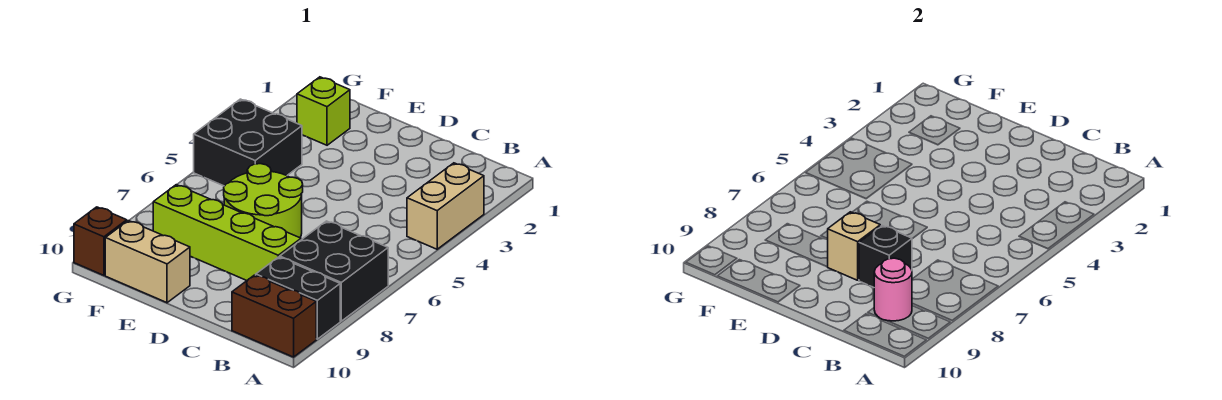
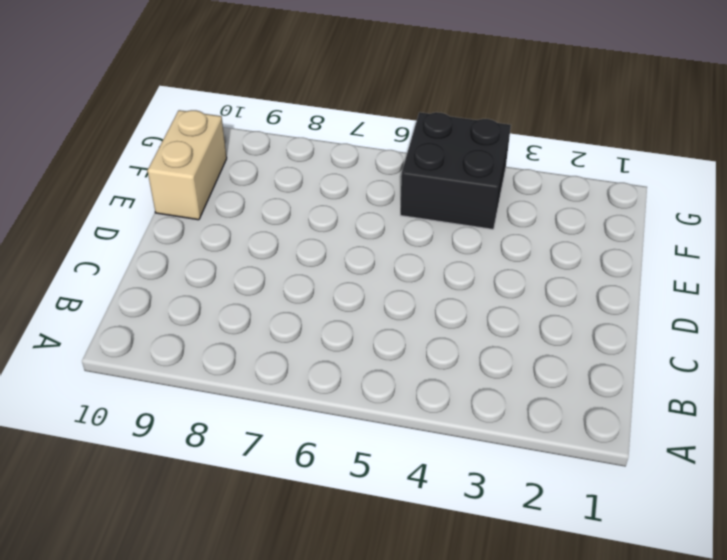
none -> tan 1x2 brick [407,163,484,249]
none -> black 2x2 brick [280,221,388,321]
none -> black 1x2 brick [256,257,340,339]

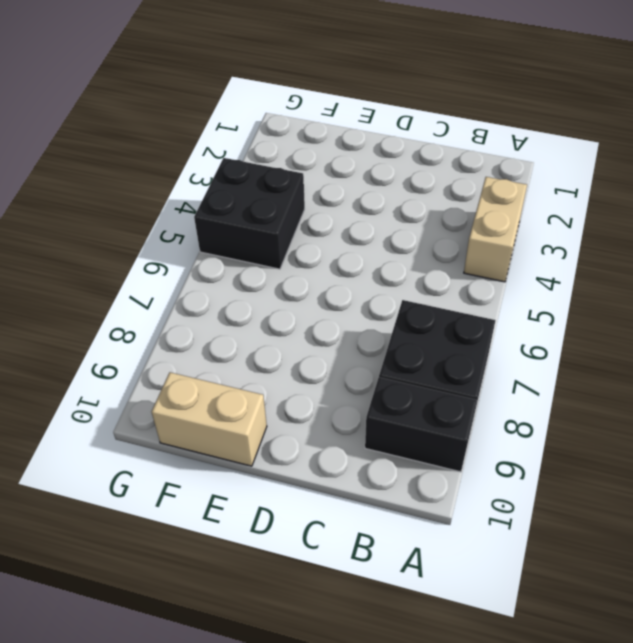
none -> brown 1x2 brick [232,275,316,357]
none -> lime 1x4 brick [153,185,301,280]
none -> lime 2x2 round brick [224,164,303,238]

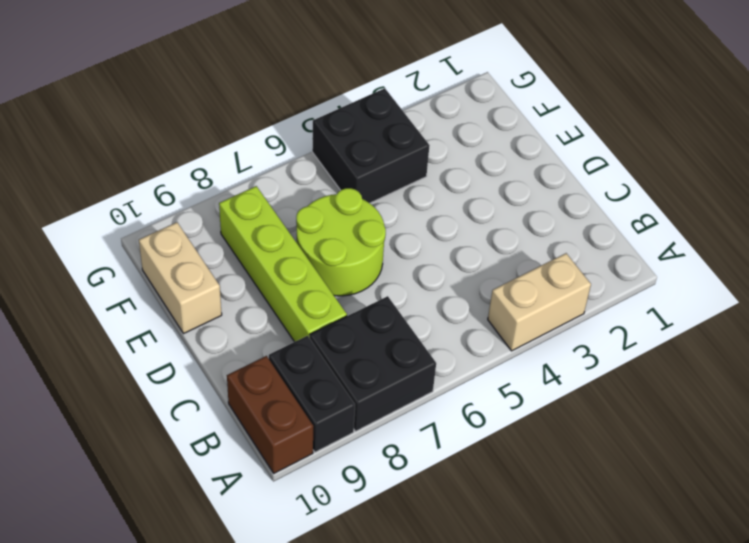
none -> lime 1x1 brick [297,77,350,145]
none -> brown 1x1 brick [74,207,127,275]
none -> pink 1x1 round brick [874,258,912,321]

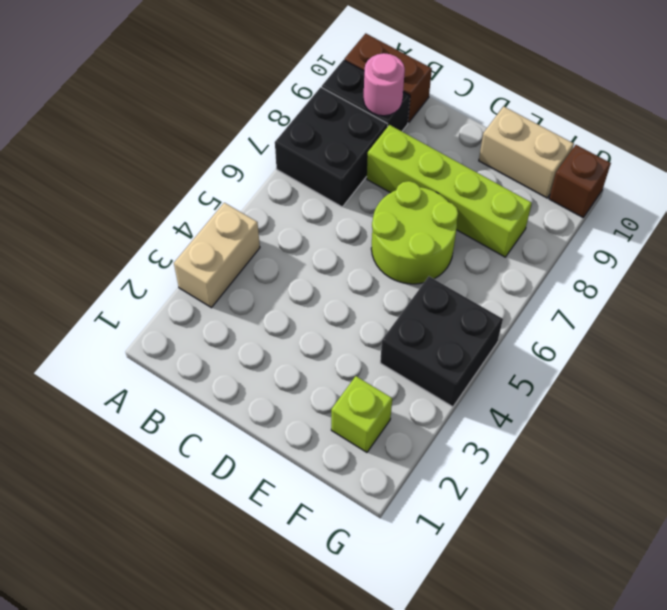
none -> black 1x1 brick [859,226,912,287]
none -> tan 1x1 brick [828,212,880,280]

